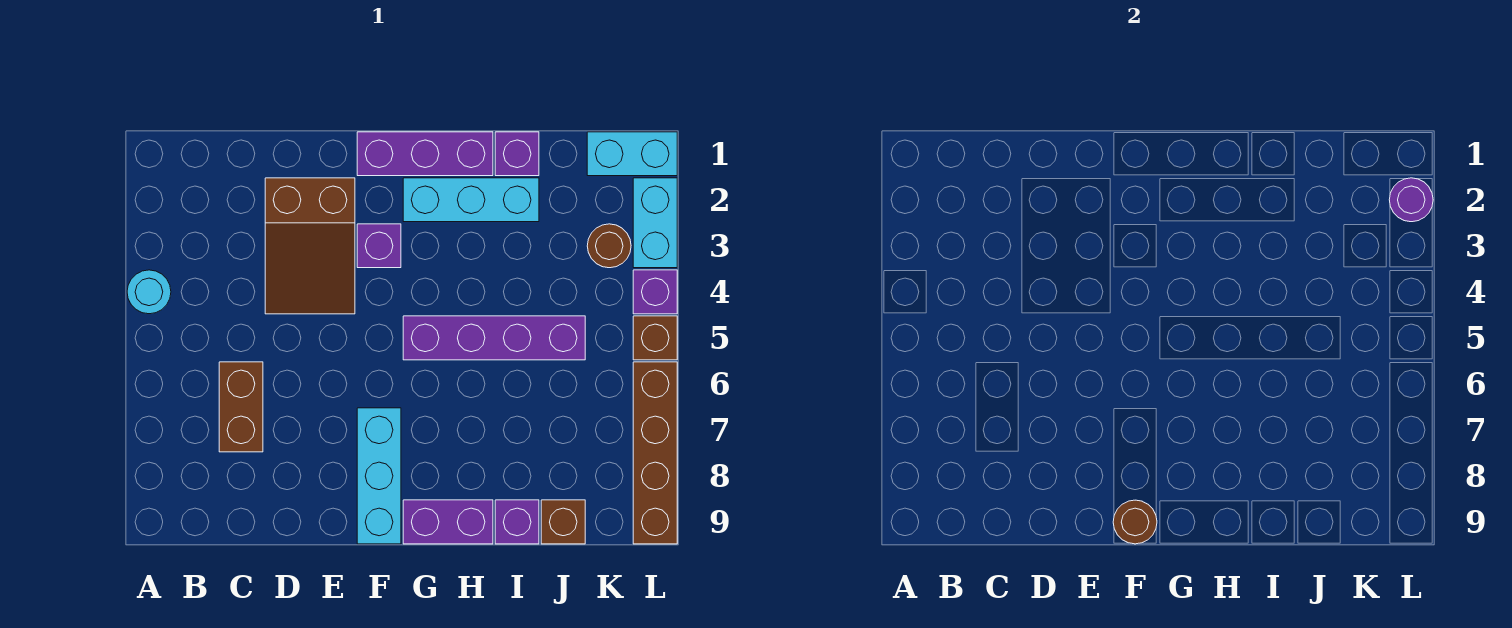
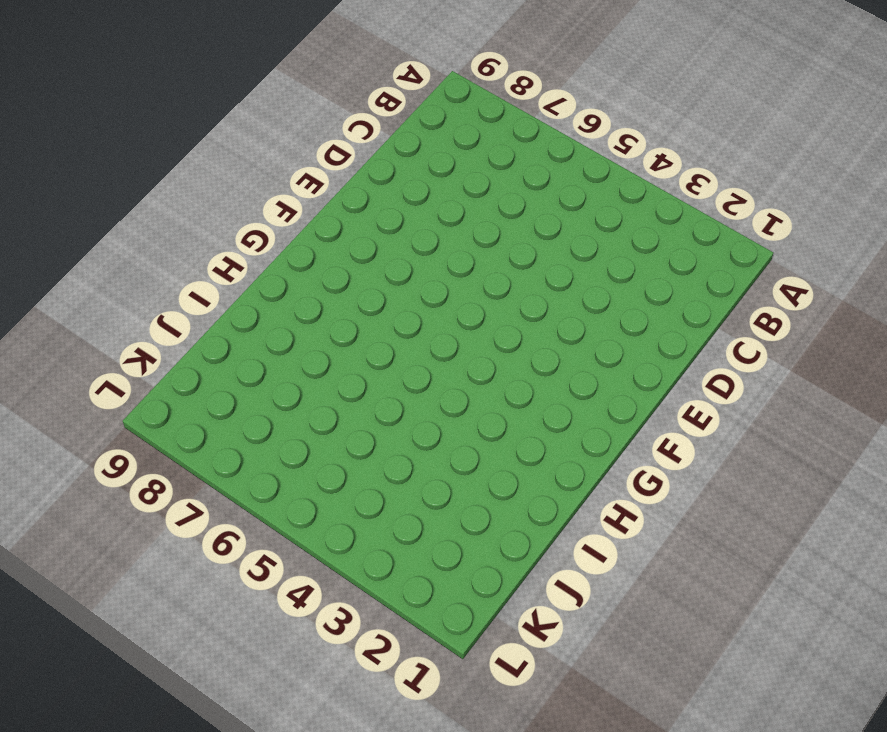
none -> cyan 1x1 round brick [127,270,171,314]
none -> brown 1x2 brick [219,362,263,452]
none -> brown 2x3 slope [265,178,355,314]

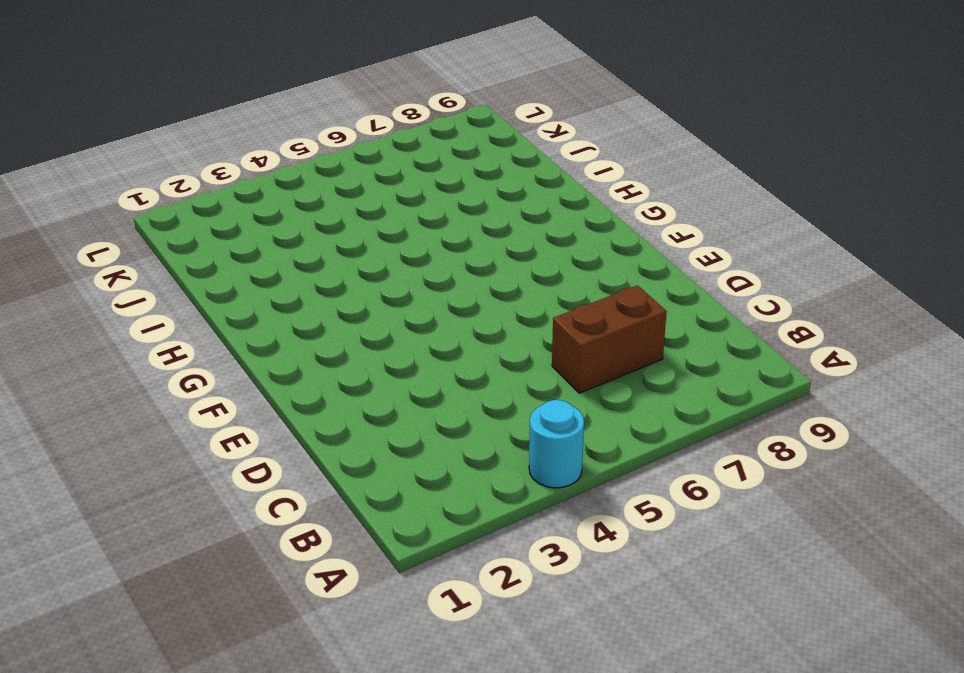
none -> brown 2x3 slope [265,178,355,314]
none -> purple 1x3 brick [357,132,493,176]
none -> purple 1x1 brick [357,224,401,268]

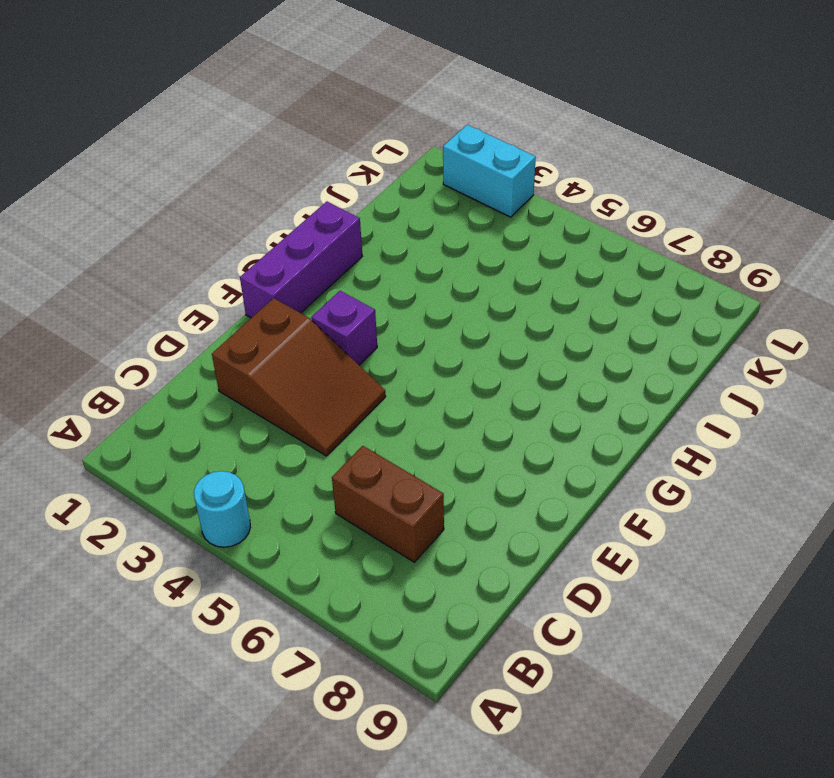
none -> cyan 1x3 brick [357,408,401,544]
none -> cyan 1x3 brick [403,178,539,222]
none -> purple 1x4 brick [403,316,585,360]

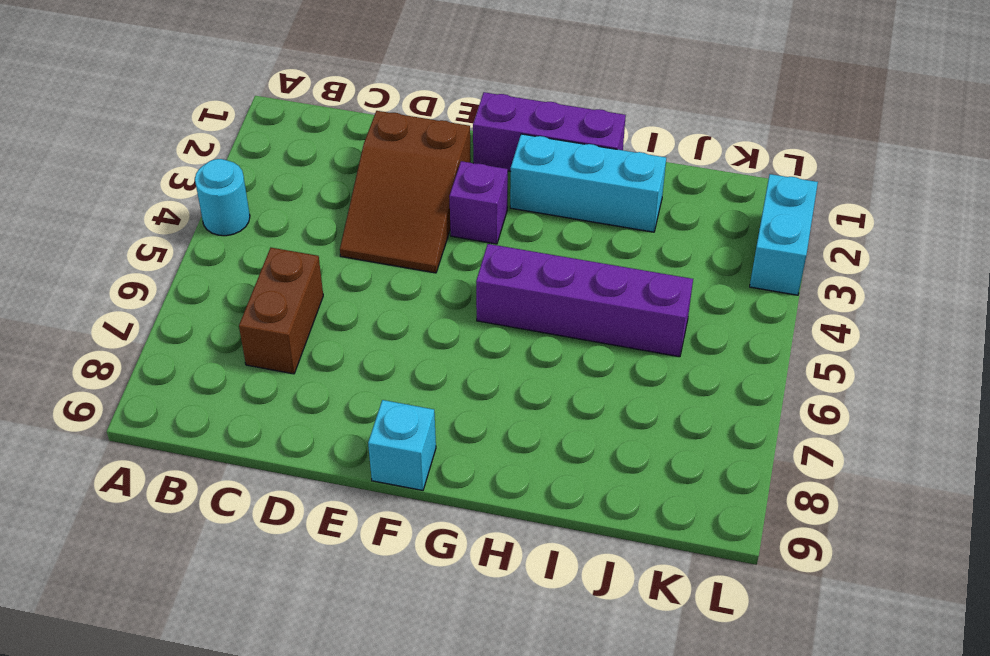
cyan 1x1 brick [368,400,436,491] -> cyan 1x3 brick [357,408,401,544]
none -> purple 1x2 brick [403,500,493,544]
none -> purple 1x1 brick [495,132,539,176]
none -> purple 1x1 brick [495,500,539,544]

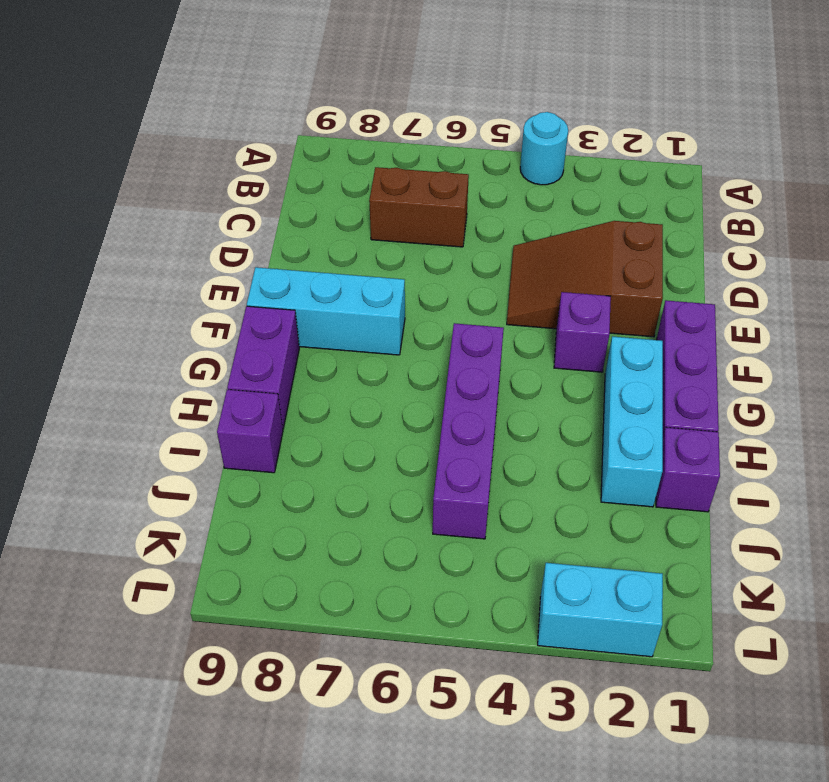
none -> brown 1x1 brick [541,500,585,544]
none -> cyan 1x2 brick [587,132,677,176]
none -> brown 1x1 round brick [587,224,631,268]

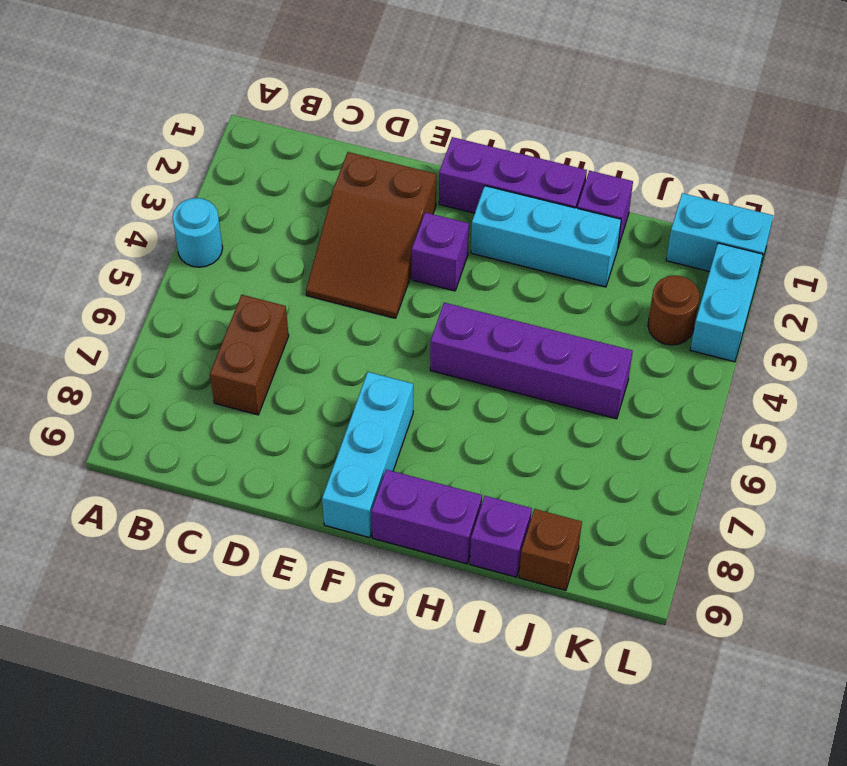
none -> purple 1x1 brick [633,270,677,314]
none -> brown 1x1 brick [633,316,677,360]
none -> brown 1x4 brick [633,362,677,544]

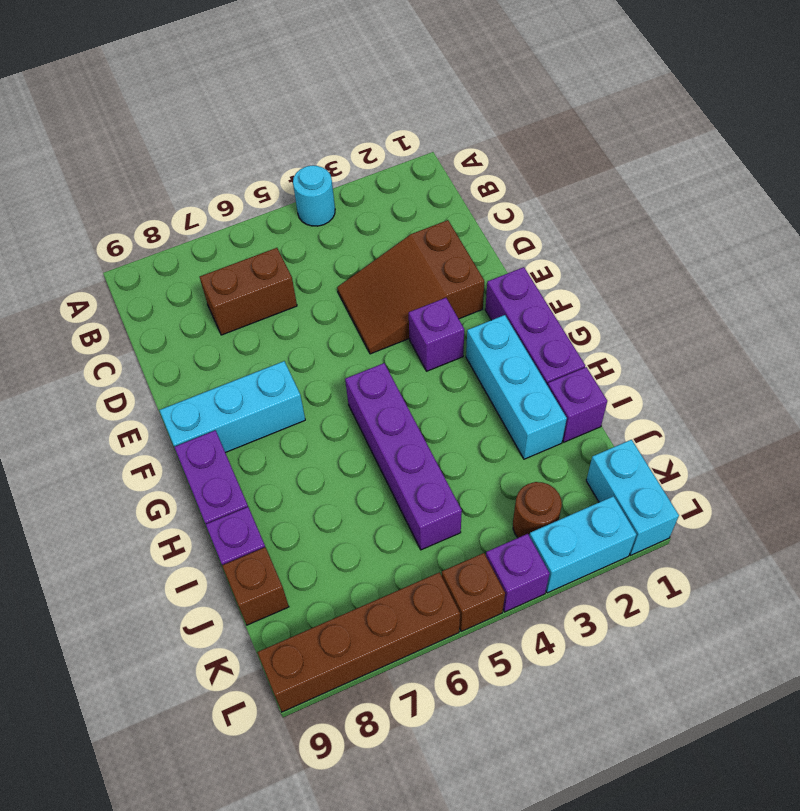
none -> brown 1x1 round brick [1113,500,1157,544]
none -> purple 1x1 round brick [1389,178,1433,222]

